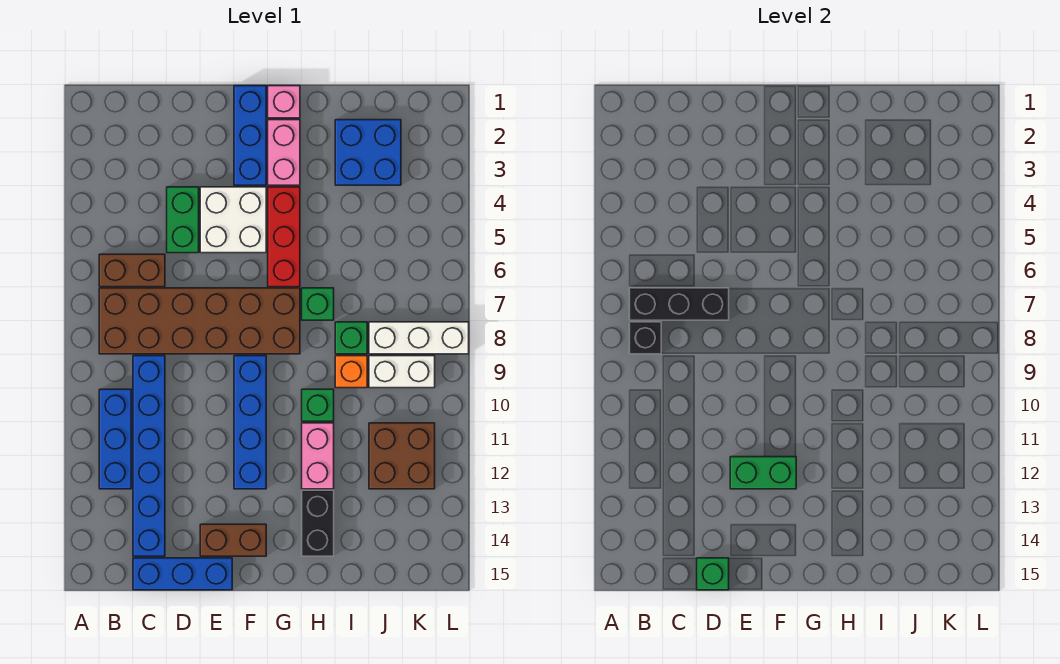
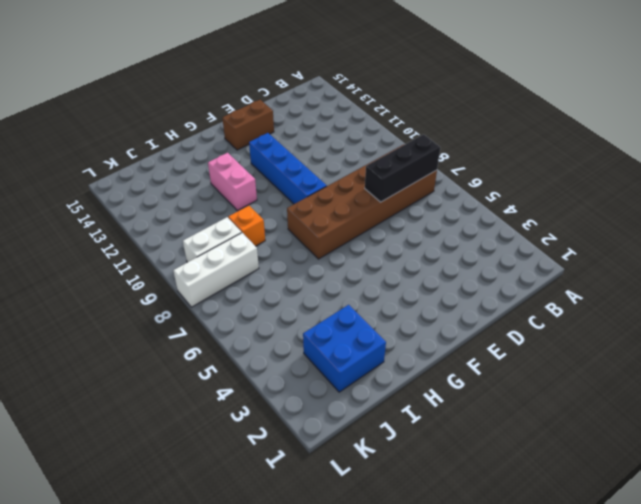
none -> brown 1x2 brick [99,254,165,287]
none -> blue 1x3 brick [99,389,131,489]
none -> blue 1x6 brick [133,356,165,556]

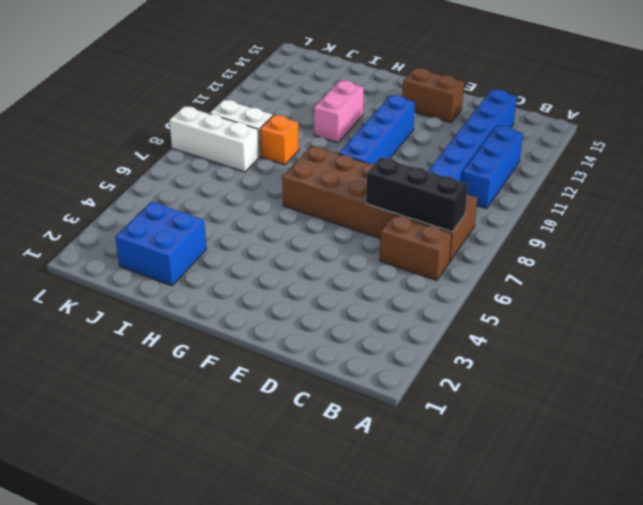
none -> blue 1x3 brick [133,558,232,590]
none -> green 1x2 brick [167,187,199,253]
none -> white 2x2 brick [200,187,266,253]

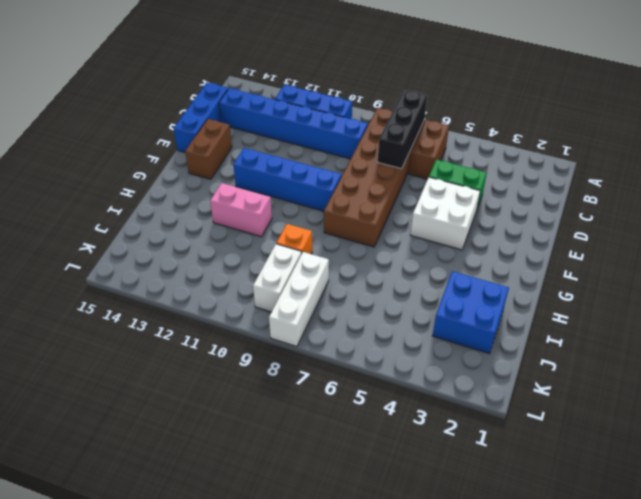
none -> blue 1x3 brick [234,86,266,185]
none -> pink 1x1 brick [268,86,300,118]
none -> pink 1x2 brick [268,120,300,185]

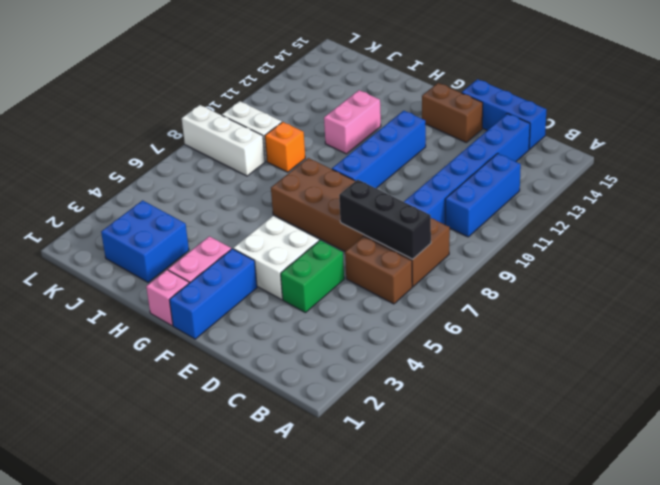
none -> red 1x3 brick [268,187,300,287]
none -> green 1x1 brick [302,288,334,320]
none -> green 1x1 brick [302,389,334,421]

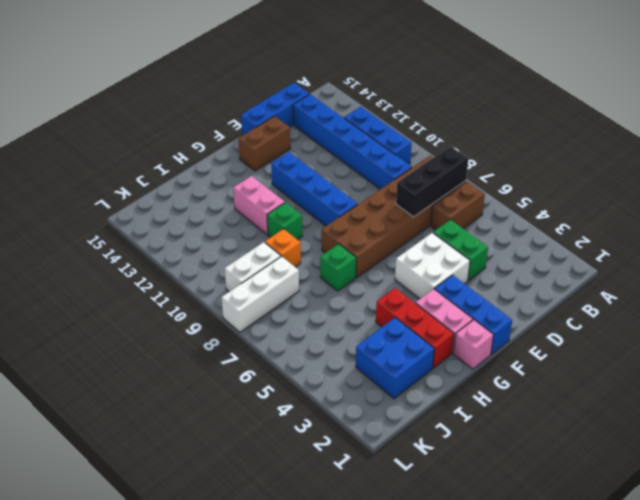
red 1x3 brick [376,288,454,368] -> red 1x3 brick moved to [268,187,300,287]
none -> black 1x2 brick [302,490,334,556]
none -> green 1x1 brick [335,322,367,354]
none -> brown 2x2 brick [369,423,435,489]

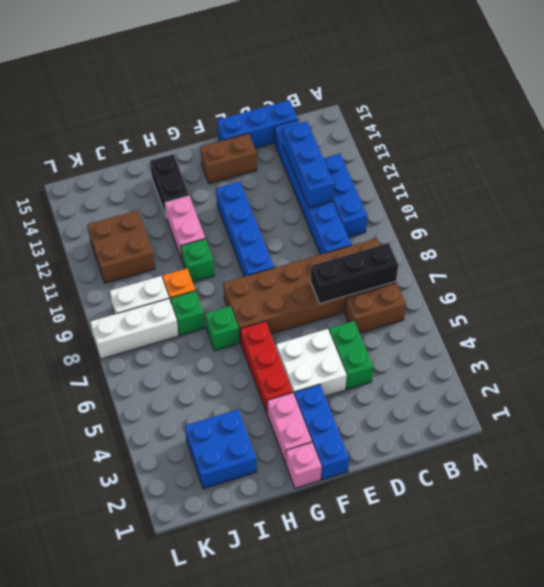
blue 1x3 brick [283,122,334,208] -> none
none -> black 1x1 brick [629,322,661,354]
none -> green 1x1 brick [697,558,729,590]
none -> green 1x2 brick [730,457,796,489]

